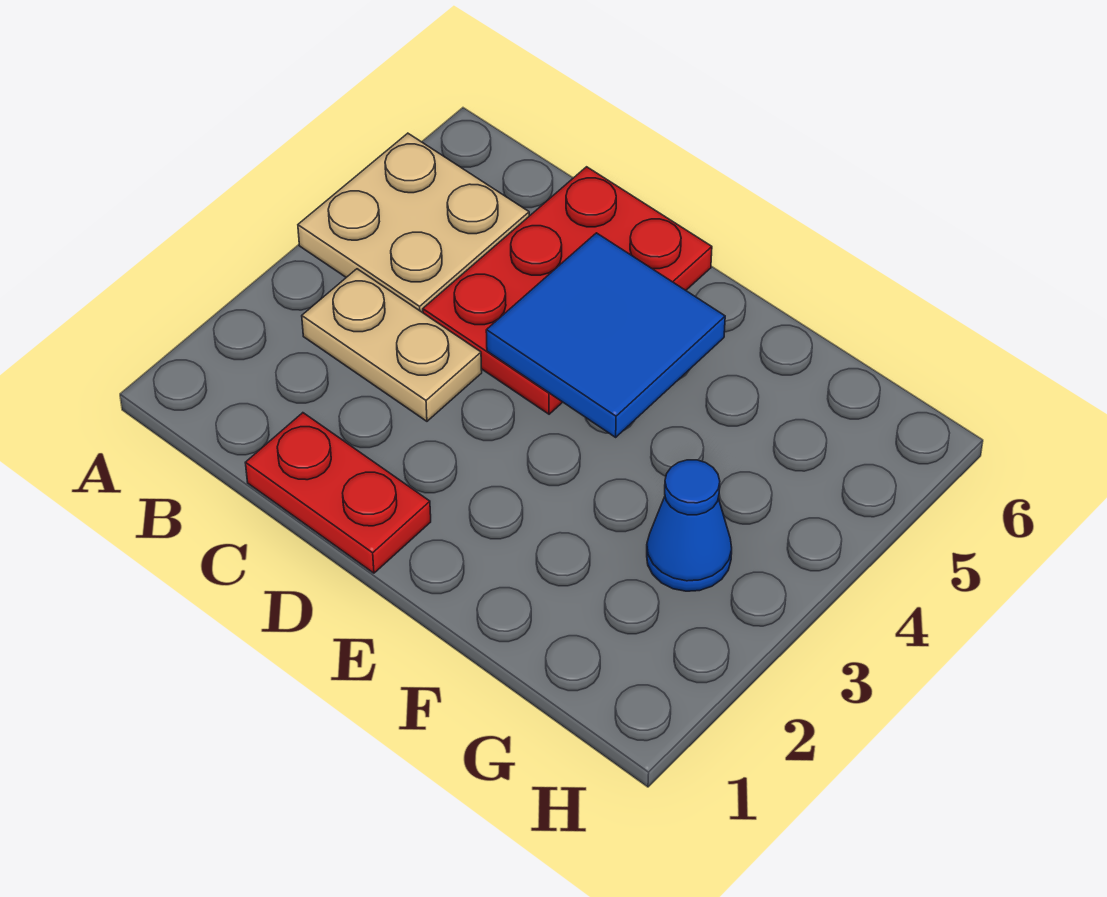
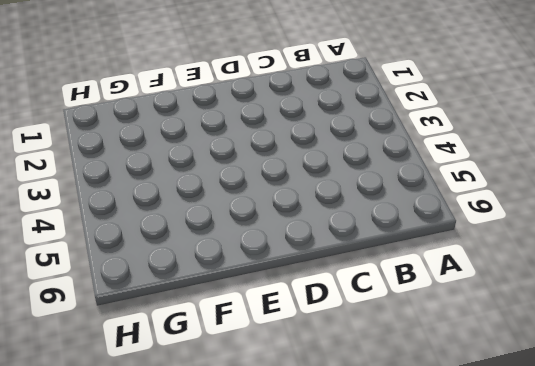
none -> tan 2x2 plate [298,133,529,313]
none -> tan 1x2 plate [302,269,482,421]

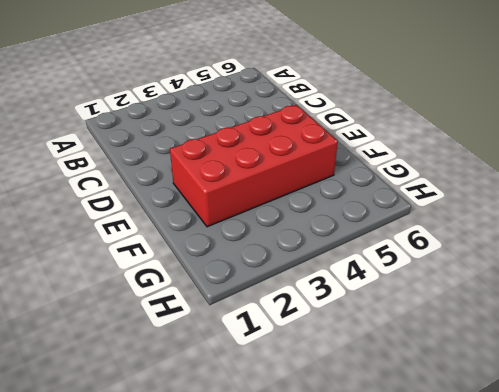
red 2x4 brick [170,105,338,227] -> none
none -> tan 2x2 plate [298,133,529,313]
none -> tan 1x2 plate [302,269,482,421]

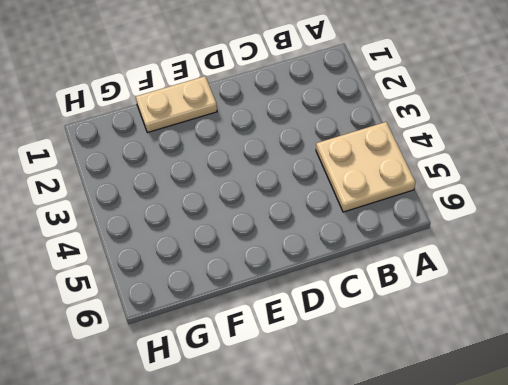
tan 1x2 plate [136,76,217,133] -> tan 1x2 plate moved to [302,269,482,421]
none -> red 1x2 plate [245,413,431,573]
none -> red 2x3 plate [423,167,712,414]

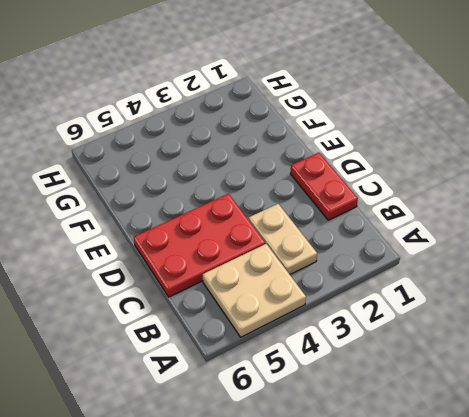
none -> blue 1x1 cone [647,460,732,591]
none -> blue 2x2 tile [486,233,725,437]

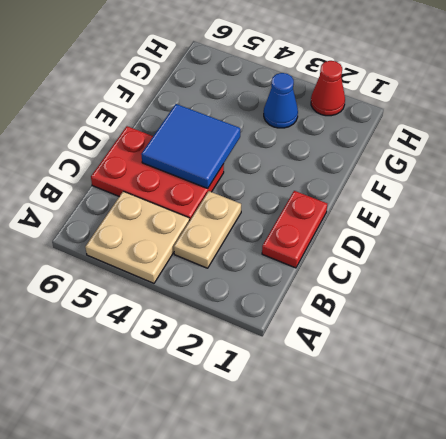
red 1x1 cone [311,61,345,116] -> none

